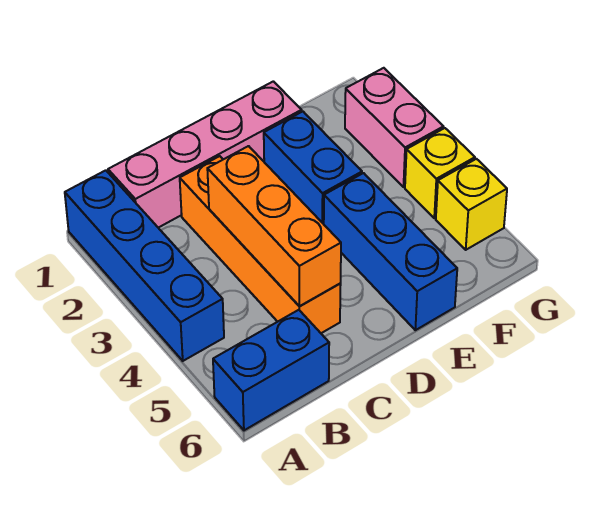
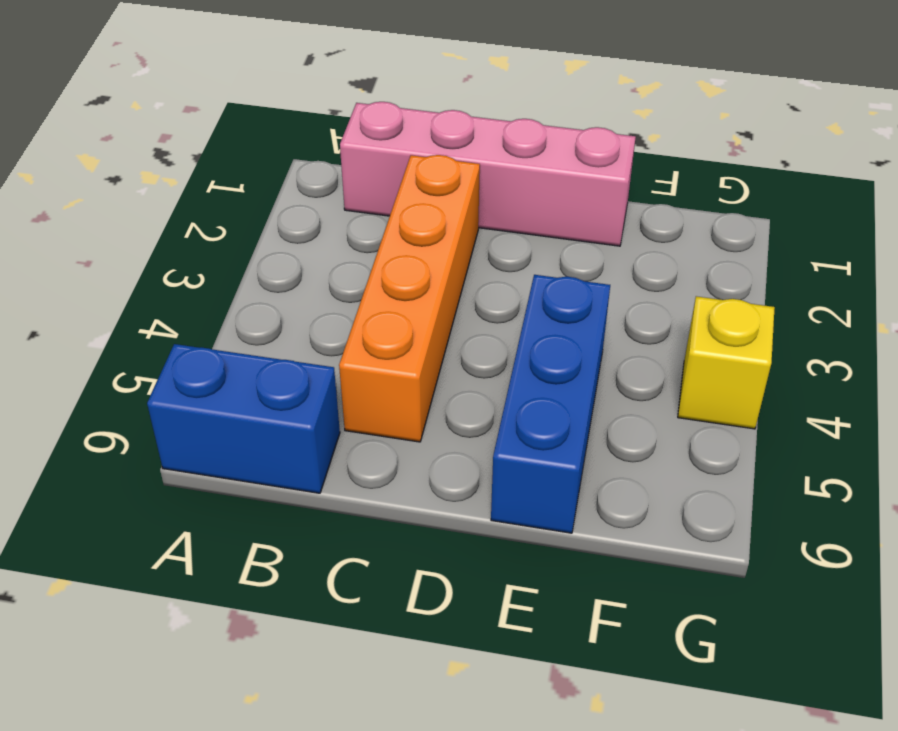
none -> blue 1x4 brick [65,170,224,361]
none -> blue 1x2 brick [264,112,362,224]

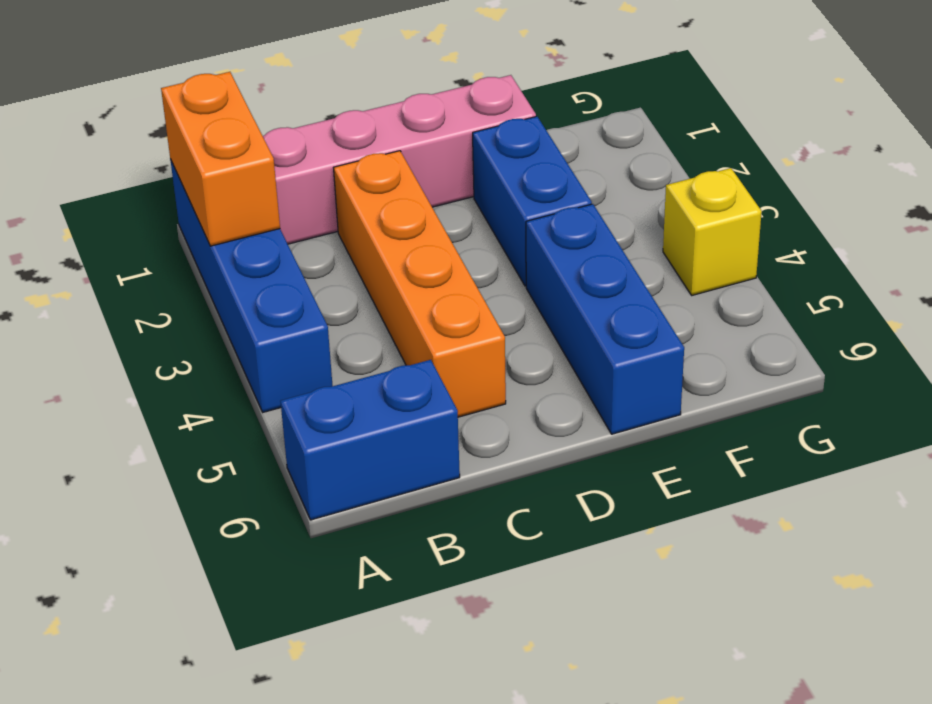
orange 1x2 brick [161,72,280,246] -> none
none -> pink 1x2 brick [345,68,444,187]
none -> yellow 1x1 brick [436,159,507,250]

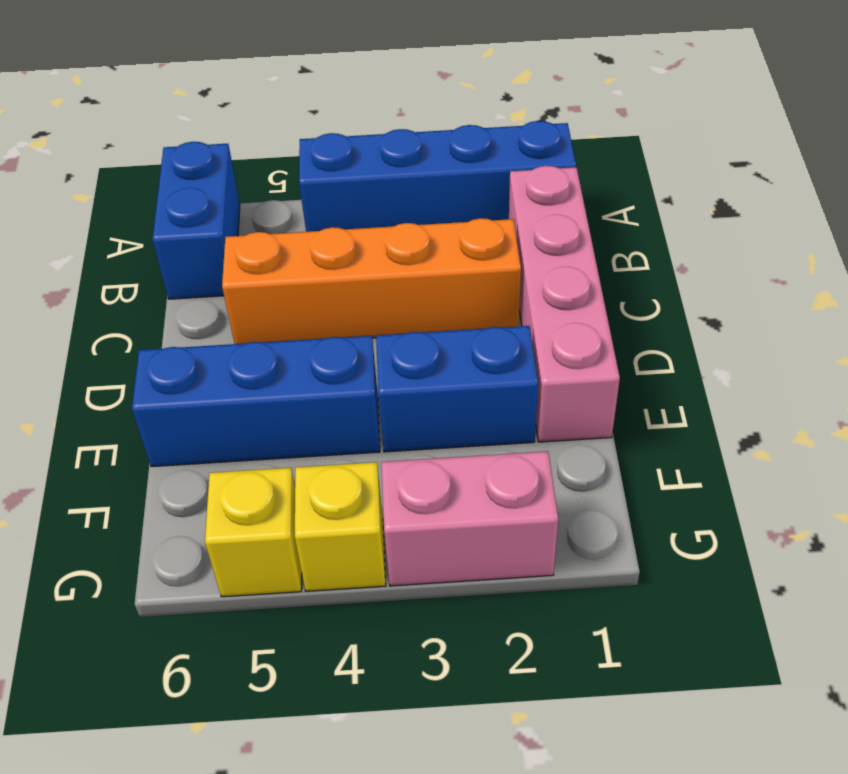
none -> orange 1x3 brick [207,146,341,306]

